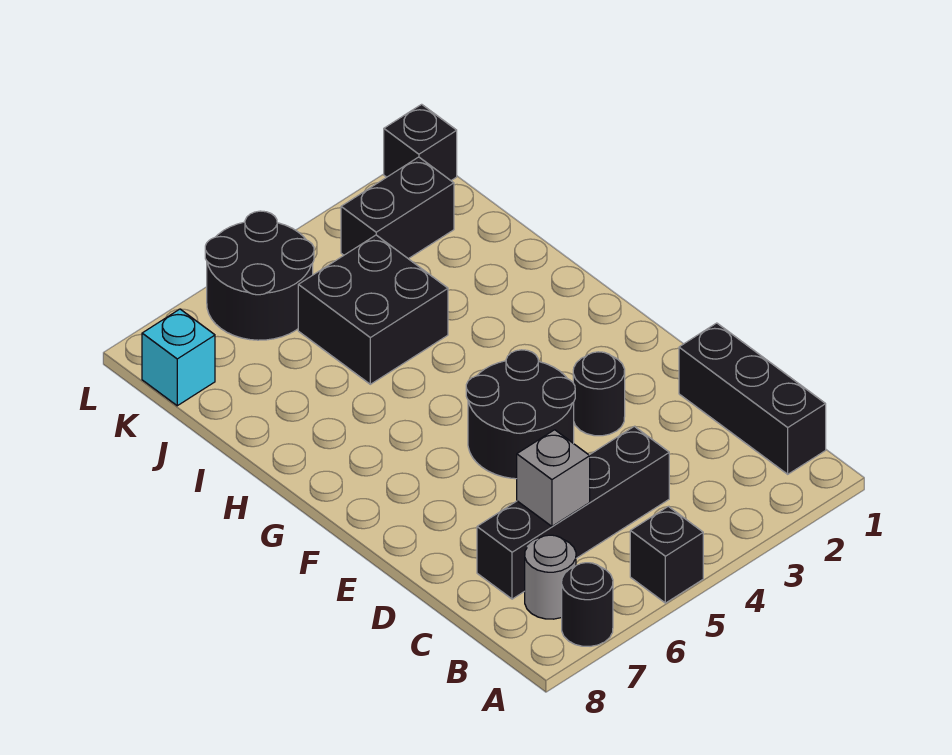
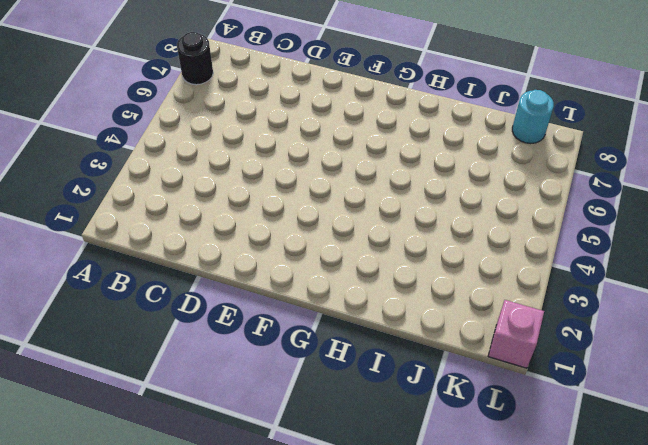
cyan 1x1 round brick [512,90,554,144] -> cyan 1x1 brick [142,309,215,406]
pink 1x1 brick [488,300,544,368] -> black 1x1 brick [384,104,457,180]
none -> black 1x1 brick [630,506,703,603]
none -> black 1x3 brick [679,323,826,474]
none -> grey 1x1 round brick [525,535,576,619]

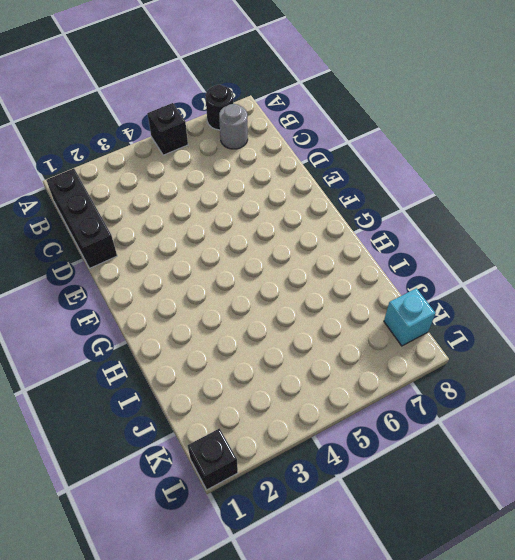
none -> black 1x4 brick [477,426,669,599]
none -> black 1x1 round brick [573,352,625,436]
none -> black 2x2 round brick [466,350,575,479]

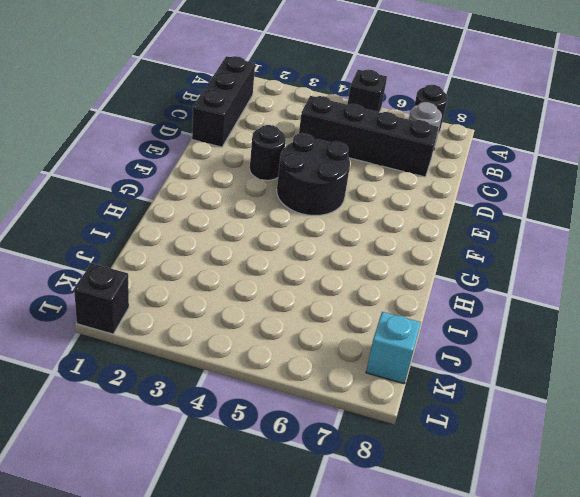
none -> black 2x2 brick [298,235,448,384]
none -> black 1x2 brick [341,157,454,259]
none -> black 2x2 round brick [205,211,314,340]

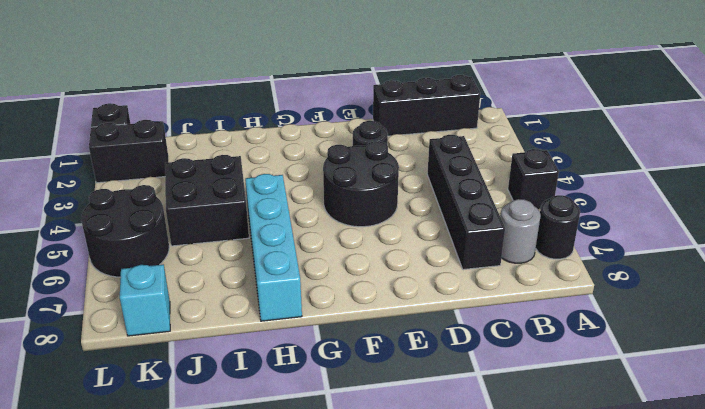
cyan 1x4 brick [245,174,302,321] -> none
black 1x2 brick [89,120,168,183] -> black 1x2 brick turned to [341,157,454,259]
none -> grey 1x1 brick [517,430,590,526]

